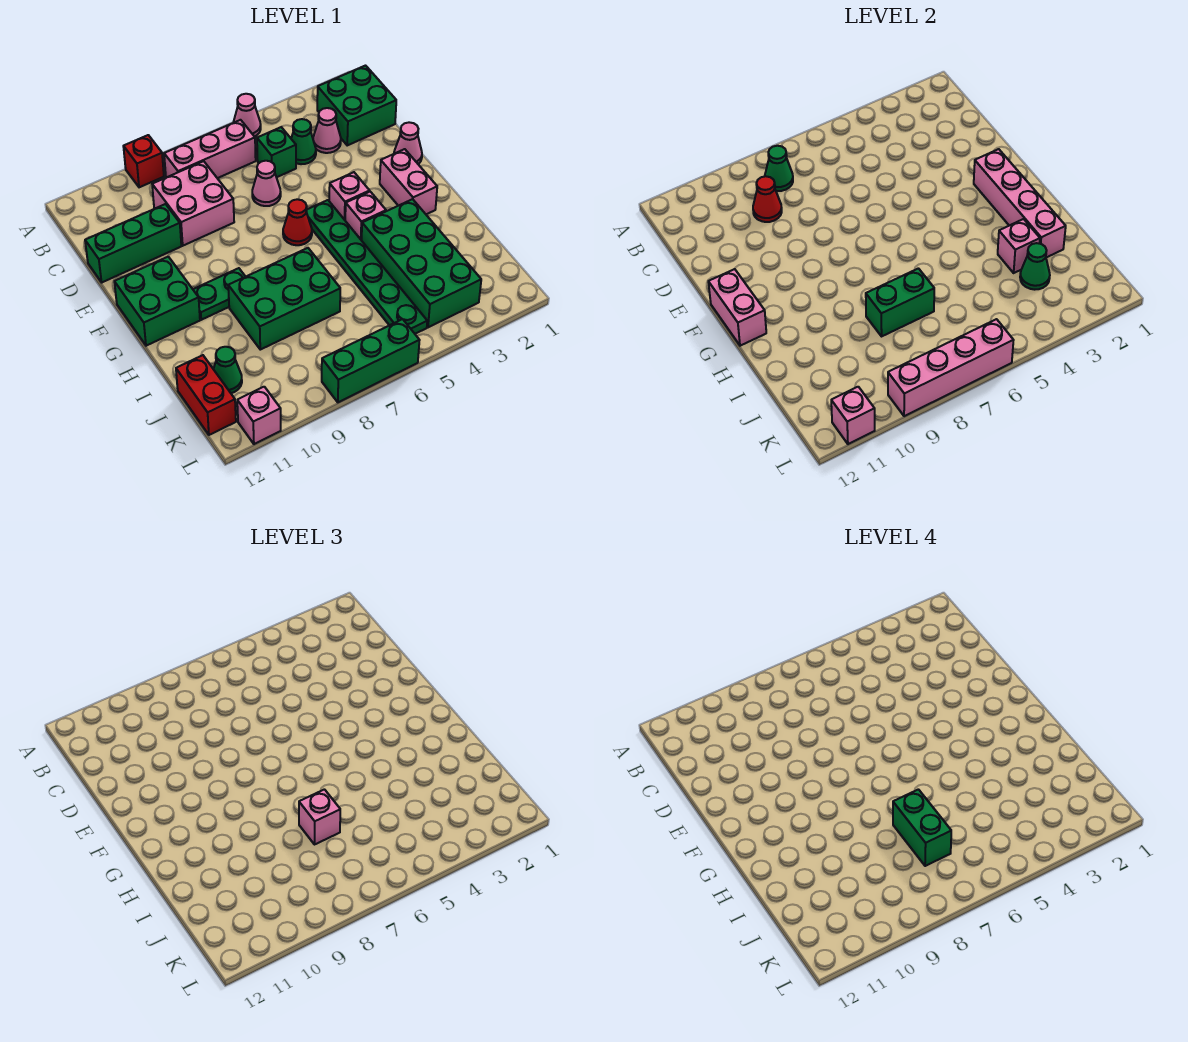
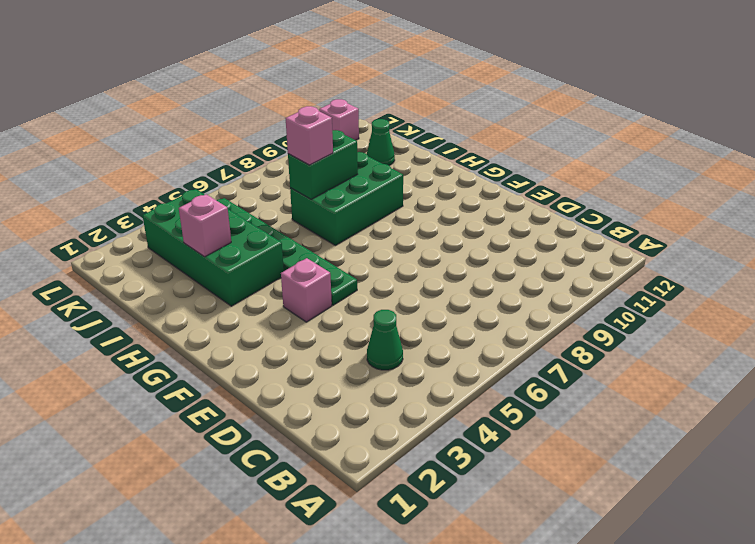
none -> pink 1x1 cone [233,94,261,137]
none -> red 1x1 brick [123,135,164,187]
none -> green 2x2 brick [317,66,396,145]
none -> pink 1x3 brick [164,120,256,178]

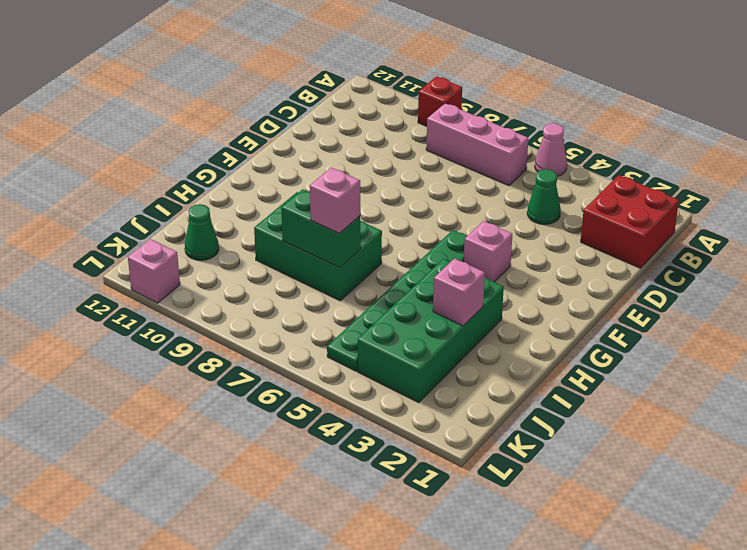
red 2x2 brick [581,175,679,268] -> green 2x2 brick [317,66,396,145]
none -> pink 1x1 cone [313,108,341,153]
none -> green 1x1 brick [257,127,296,177]
none -> pink 2x2 brick [152,161,234,246]
none -> pink 1x1 cone [252,161,281,206]

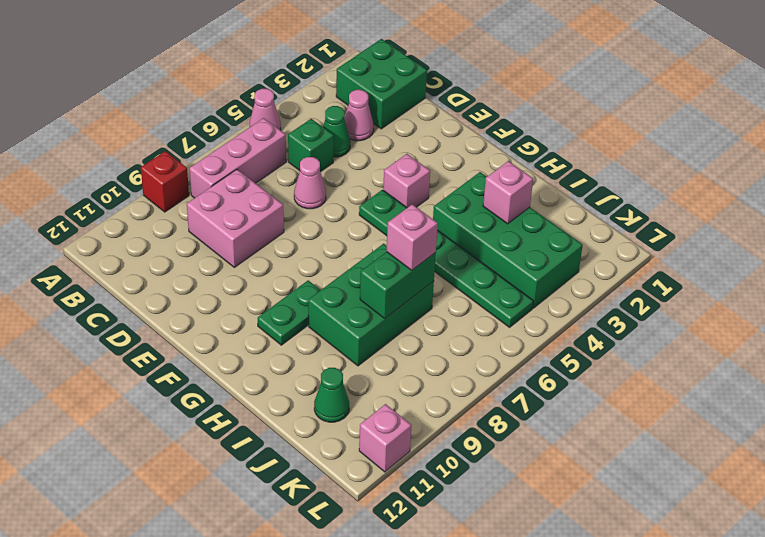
none -> green 1x3 brick [85,204,181,282]
none -> pink 1x1 cone [394,122,422,164]
none -> pink 1x2 brick [380,149,437,214]
none -> red 1x1 cone [283,199,312,245]

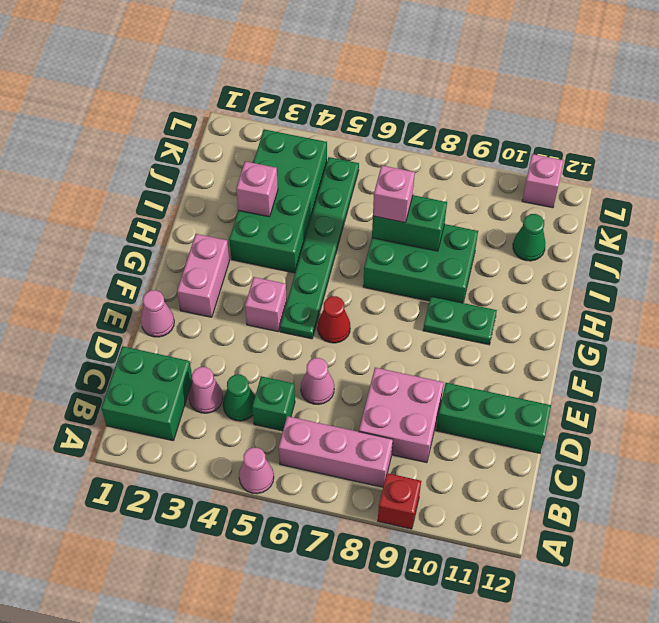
none -> green 2x2 brick [114,257,200,346]
none -> pink 1x1 brick [345,192,386,240]
none -> red 1x2 brick [176,355,236,435]
none -> green 1x3 brick [322,319,420,402]

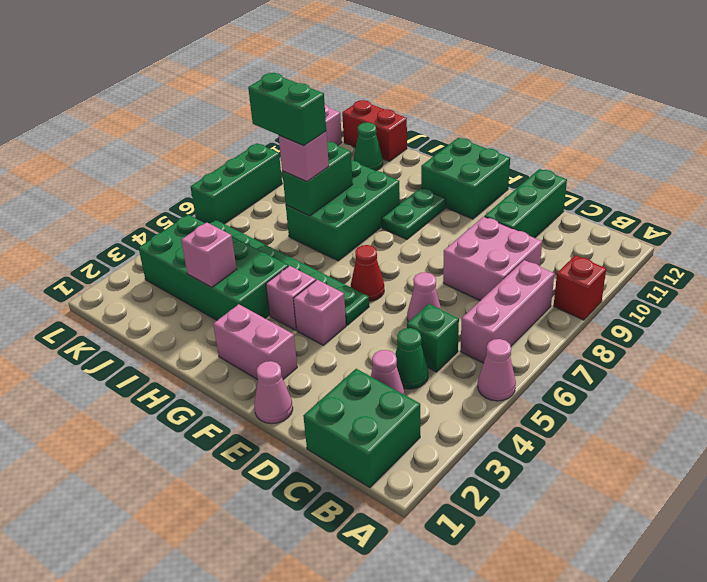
none -> green 1x1 cone [765,146,793,191]
none -> red 1x1 cone [753,176,782,222]
none -> pink 1x4 brick [974,149,1066,258]
none -> pink 1x2 brick [708,269,766,346]

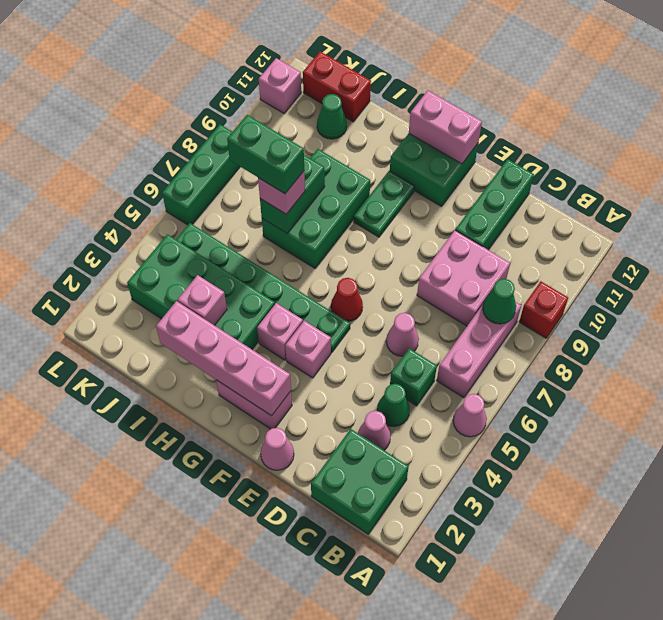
none -> red 1x1 cone [753,176,782,222]
none -> green 1x1 cone [1020,243,1050,290]
none -> pink 1x4 brick [888,319,1014,416]
none -> pink 1x1 brick [831,387,875,444]

